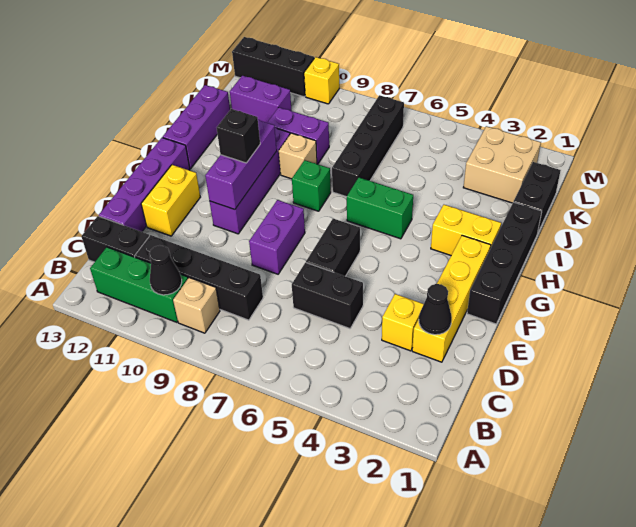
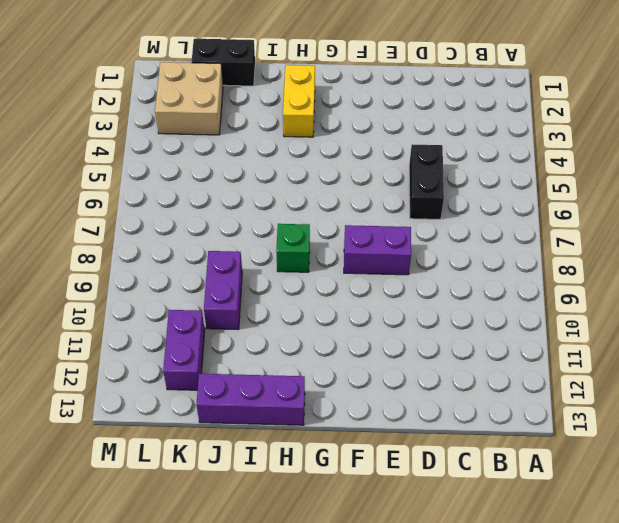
none -> tan 1x1 brick [173,278,220,333]
none -> green 1x3 brick [90,247,188,322]
none -> black 1x4 brick [135,235,263,320]

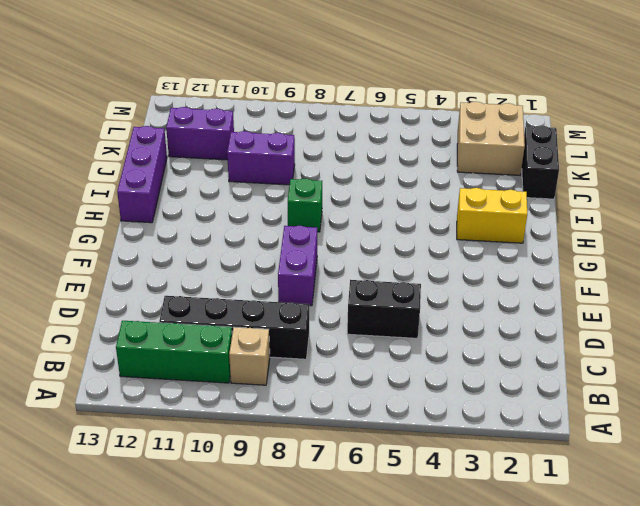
none -> black 1x2 brick [81,216,149,262]
none -> yellow 1x4 brick [412,235,491,362]
none -> yellow 1x1 brick [382,294,424,351]

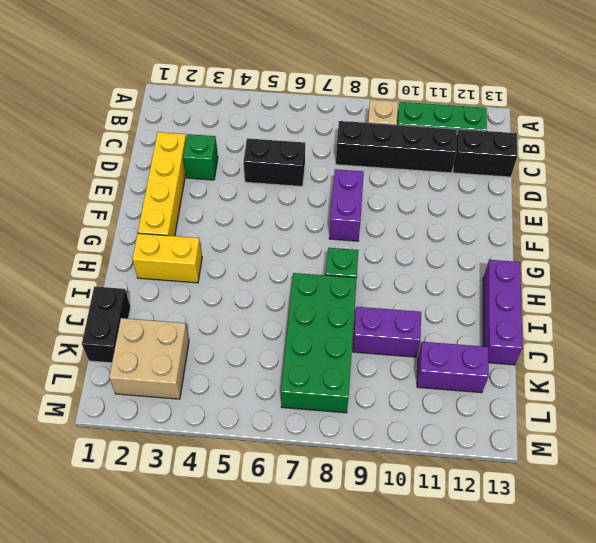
green 1x1 brick [183,134,218,180] -> yellow 1x1 brick [382,294,424,351]
green 2x4 brick [281,273,357,413] -> black 1x4 brick [332,95,404,197]
none -> purple 1x4 brick [99,138,190,232]
none -> black 1x2 brick [306,219,360,276]
none -> yellow 1x2 brick [141,165,200,236]

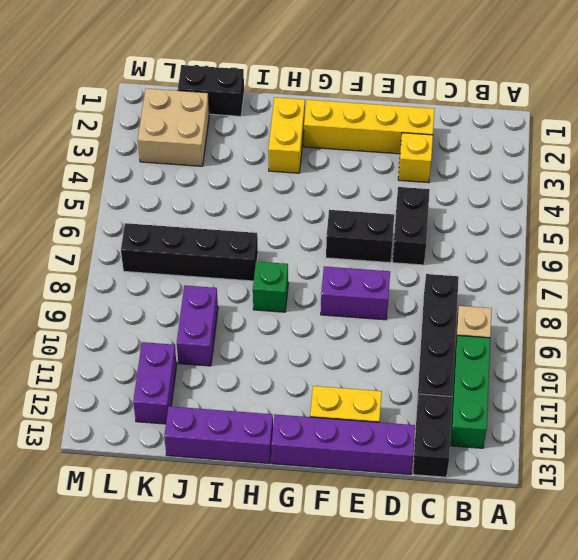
none -> black 1x4 brick [467,202,542,324]
none -> purple 1x4 brick [210,128,290,234]
none -> green 1x2 brick [347,178,413,239]

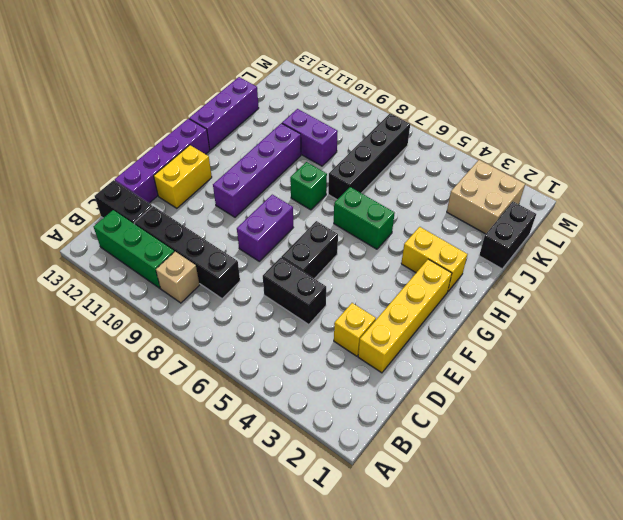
none -> black 1x4 brick [467,202,542,324]
none -> tan 1x1 brick [279,133,317,179]
none -> purple 1x2 brick [230,76,292,123]

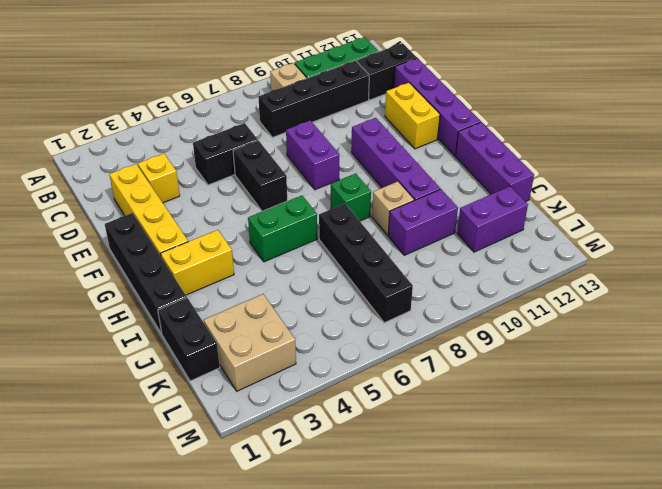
none -> yellow 1x1 brick [304,57,339,104]
none -> black 1x3 brick [232,37,314,97]
none -> black 1x1 cone [149,245,182,295]

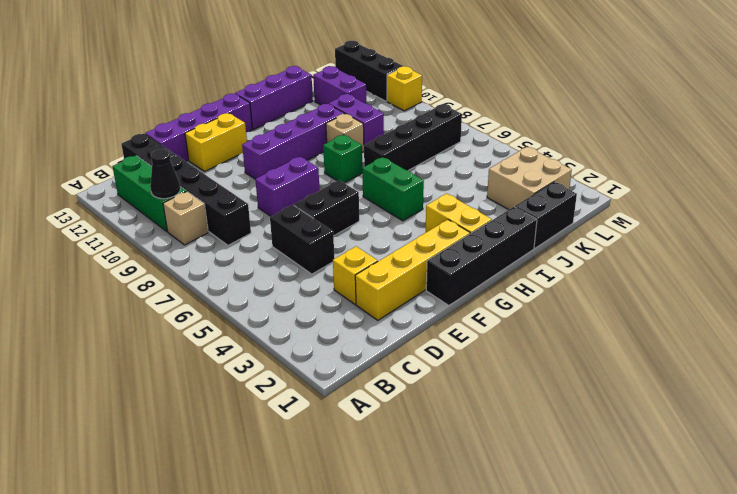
none -> black 1x1 cone [419,284,452,335]
none -> purple 1x3 brick [205,120,277,210]
none -> black 1x1 brick [217,109,260,163]

